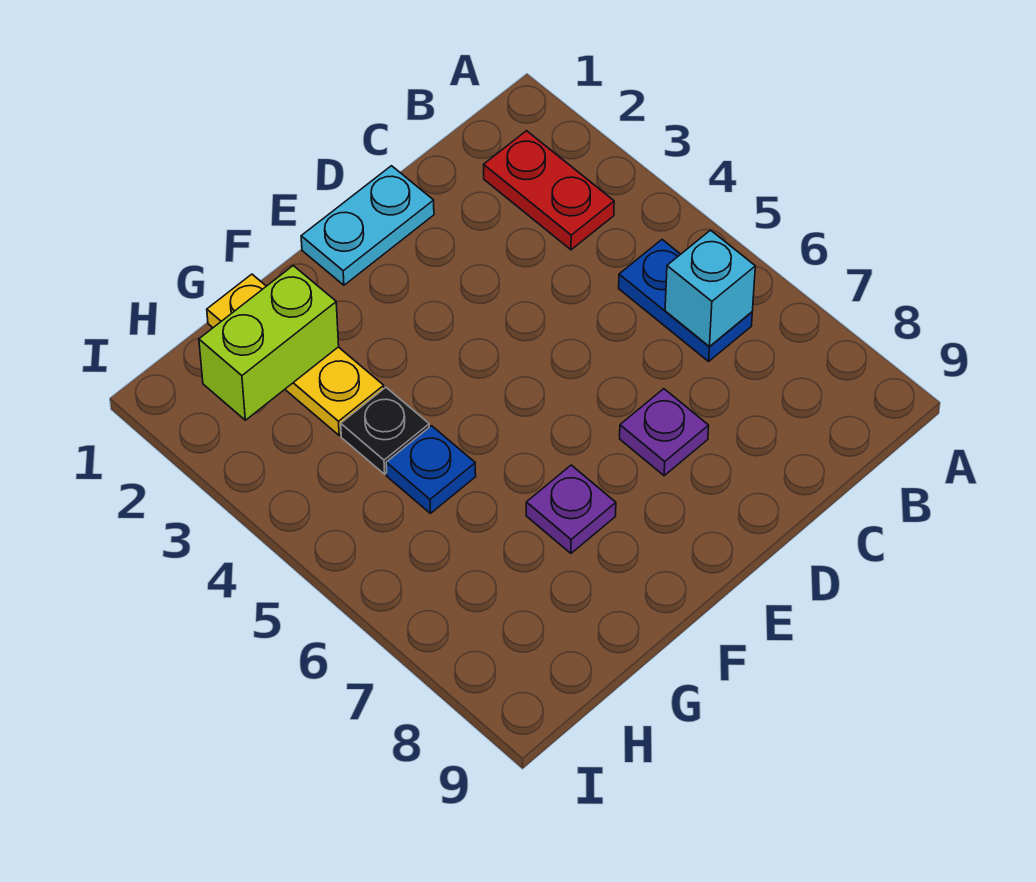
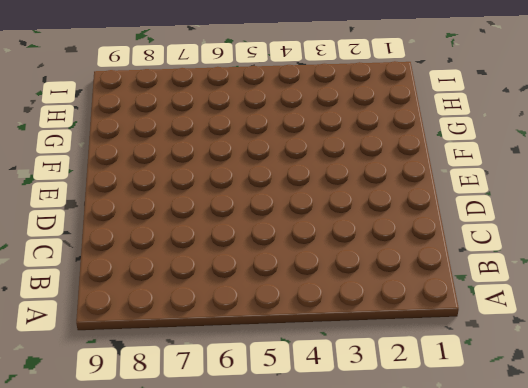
none -> red 1x2 plate [484,131,614,250]
none -> blue 1x2 plate [619,240,752,361]

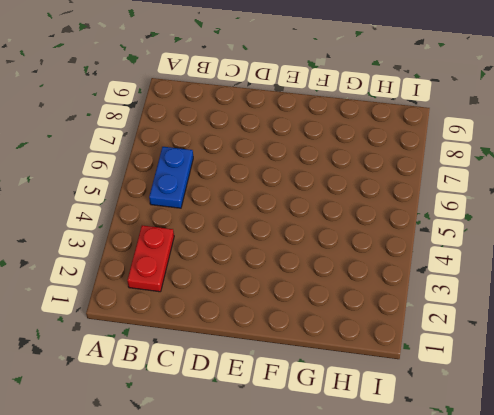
none -> cyan 1x2 plate [301,166,434,285]
none -> purple 1x1 plate [620,389,709,476]

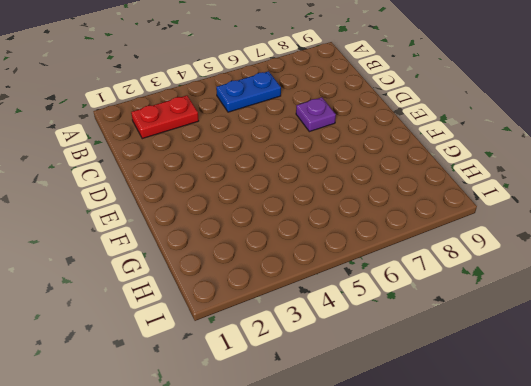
none -> cyan 1x2 plate [301,166,434,285]
none -> purple 1x1 plate [526,465,616,553]

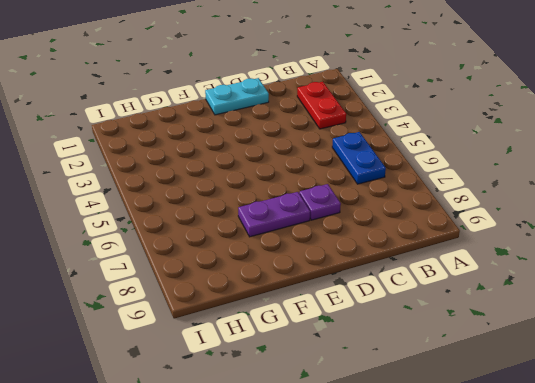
purple 1x2 plate [238,192,310,237] -> purple 1x1 plate [526,465,616,553]
none -> yellow 1x3 plate [207,274,384,435]
none -> black 1x1 plate [341,387,429,474]

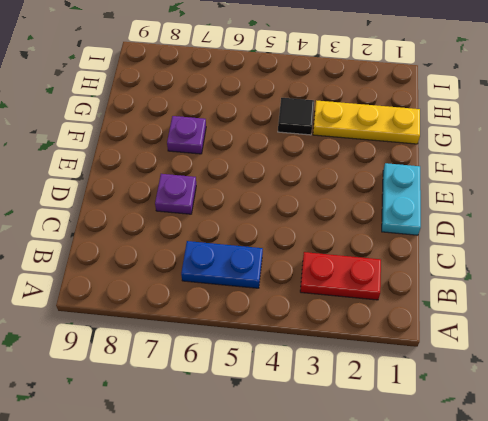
black 1x1 tile [278,98,314,135] -> black 1x1 plate [341,387,429,474]
none -> blue 1x1 plate [386,426,476,513]
none -> cyan 1x1 brick [665,230,755,346]

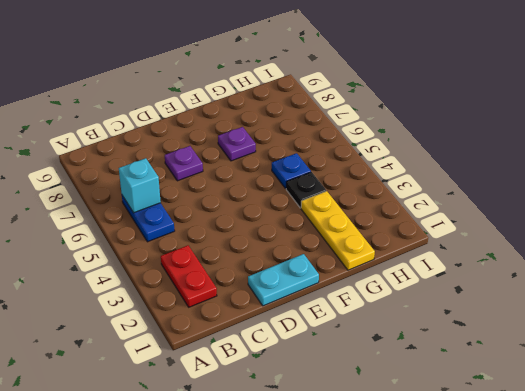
none -> lime 1x2 brick [199,266,339,420]

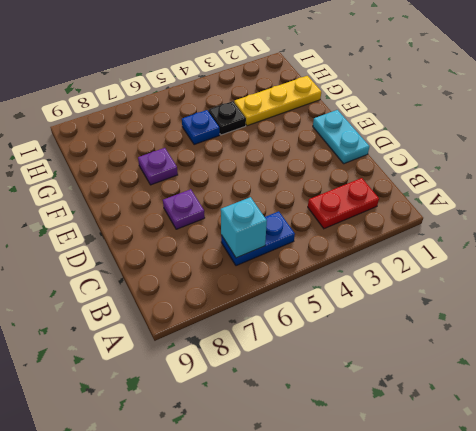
none -> lime 1x2 brick [199,266,339,420]

